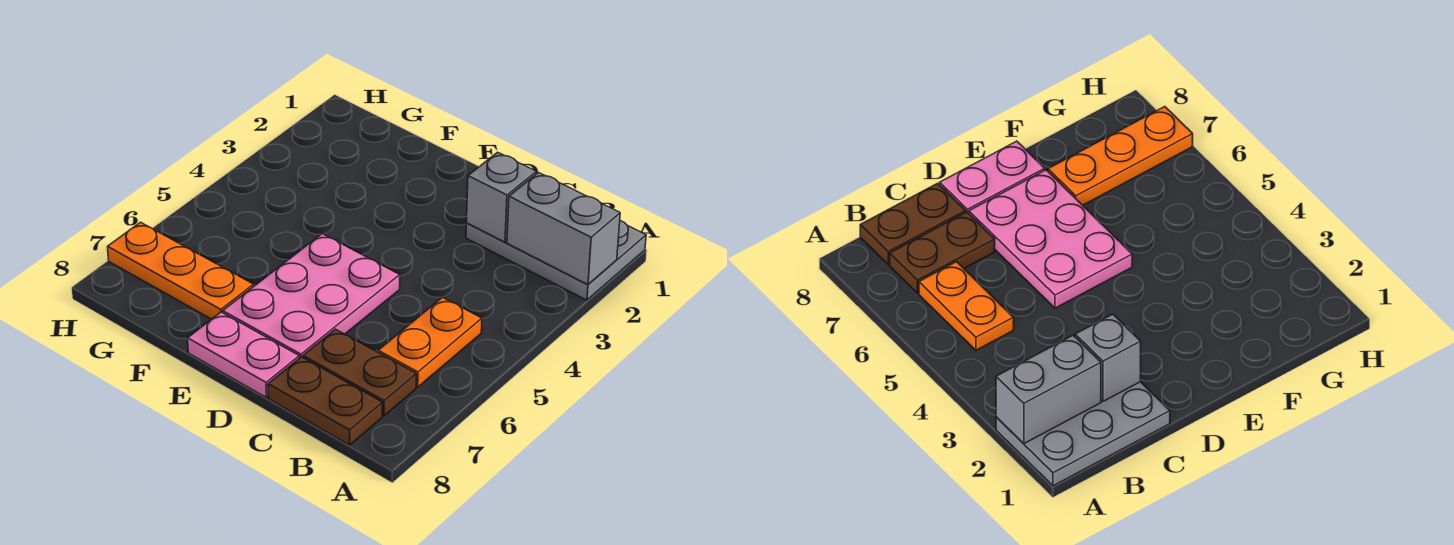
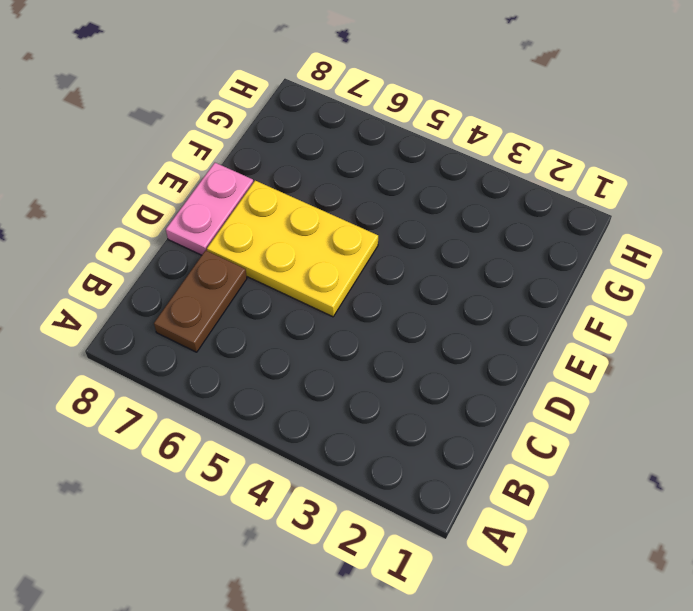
yellow 2x3 plate [207,181,378,317] -> pink 2x3 plate [223,234,400,358]
none -> grey 2x3 plate [466,221,646,300]
none -> orange 1x2 plate [378,297,482,387]

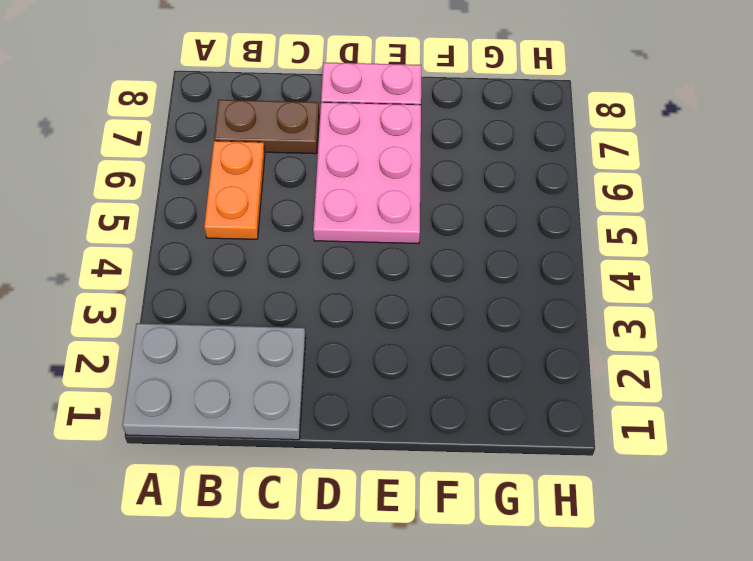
none -> brown 1x2 plate [268,357,382,445]
none -> orange 1x3 plate [108,222,254,319]

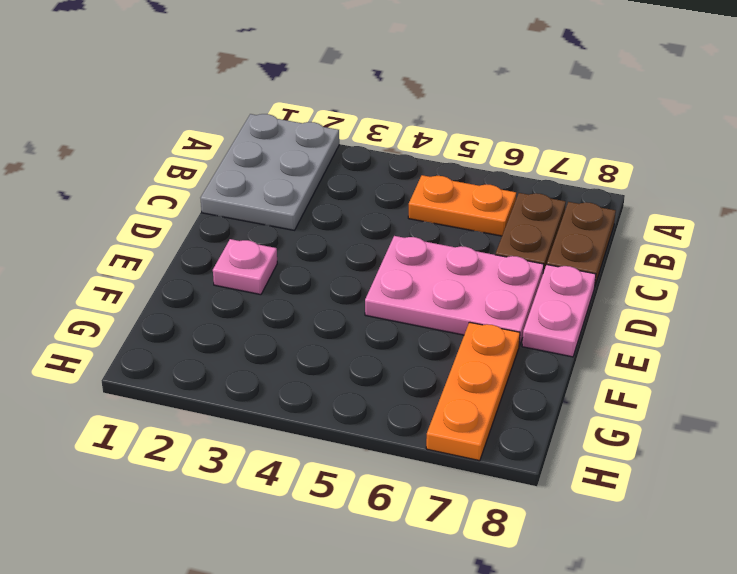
pink 1x1 plate [213,239,277,295] -> none
none -> grey 1x2 brick [507,173,620,284]
none -> grey 1x1 brick [467,152,536,242]

